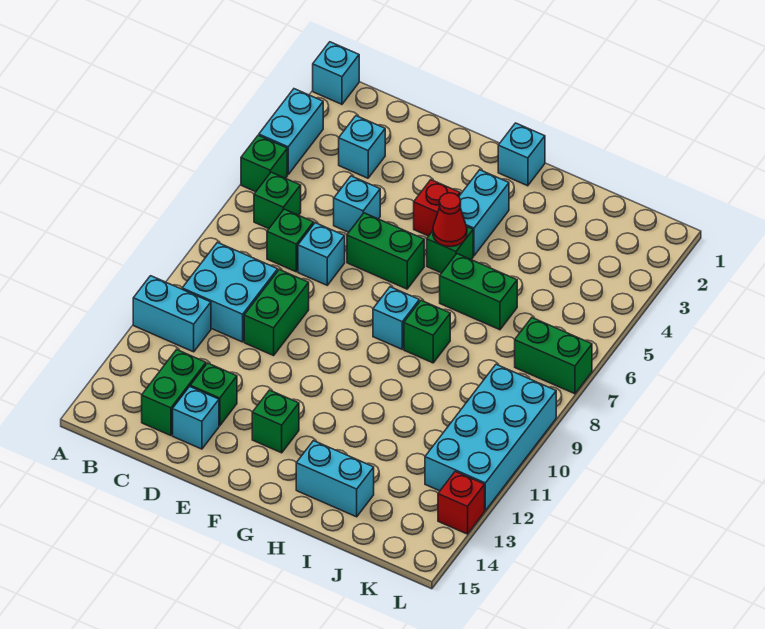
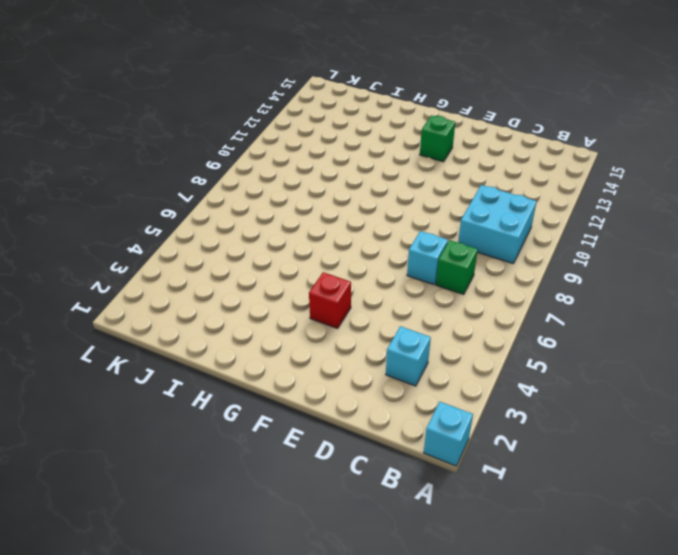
none -> cyan 1x2 brick [259,89,323,174]
none -> green 1x1 brick [241,135,287,192]
none -> cyan 1x2 brick [133,276,211,352]

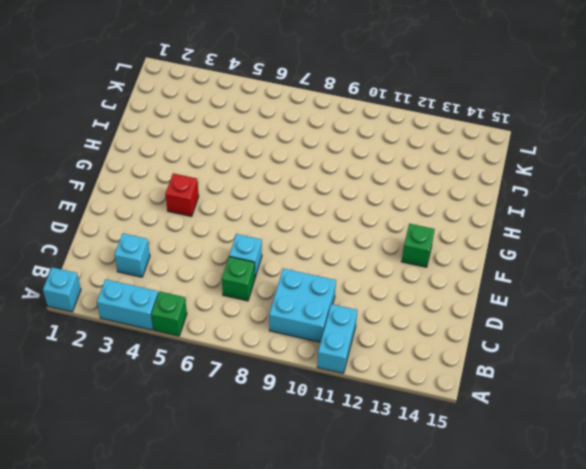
none -> green 1x1 brick [254,172,301,229]
none -> green 1x2 brick [142,350,206,436]
none -> cyan 1x1 brick [334,176,380,232]

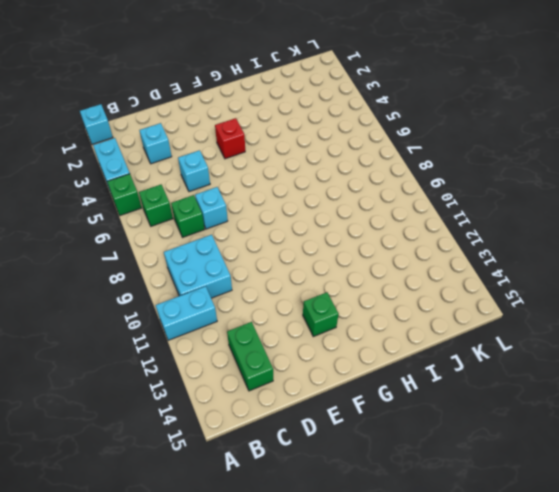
none -> green 1x2 brick [244,270,309,356]
none -> green 1x1 brick [190,363,237,426]
none -> cyan 1x1 brick [173,387,219,449]

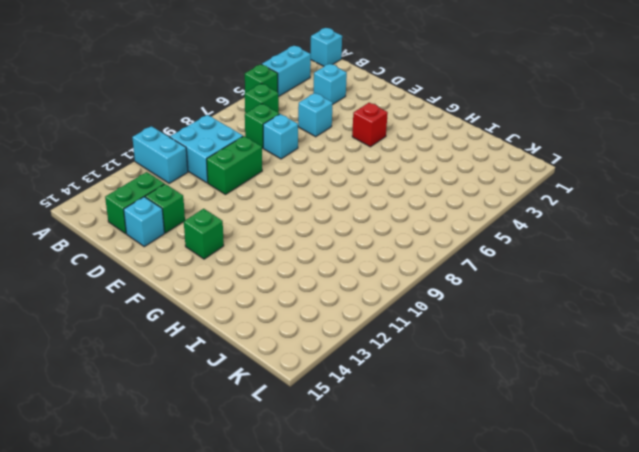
none -> green 1x2 brick [347,213,424,289]
none -> cyan 1x1 brick [498,123,545,186]
none -> cyan 1x2 brick [459,170,509,256]

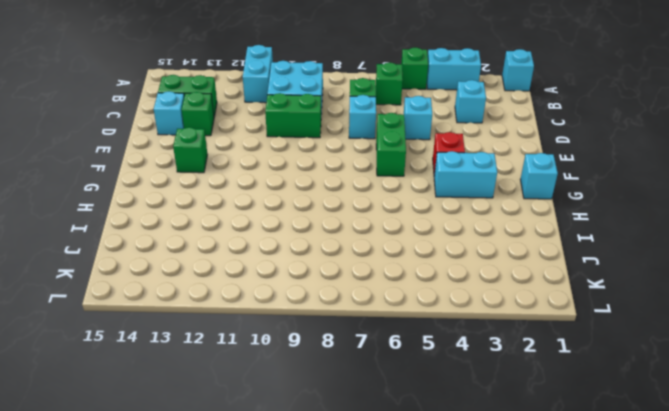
none -> green 1x1 brick [427,227,473,273]
none -> cyan 1x1 brick [373,287,419,349]
none -> green 1x2 brick [440,254,517,330]

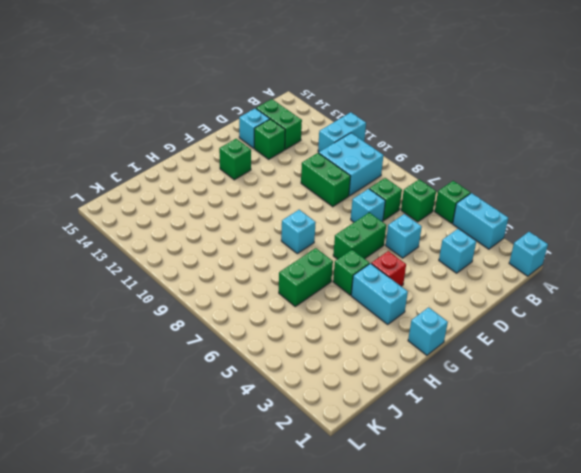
none -> green 1x1 brick [404,300,450,363]
none -> cyan 1x2 brick [296,441,374,517]
none -> green 1x2 brick [515,318,592,394]

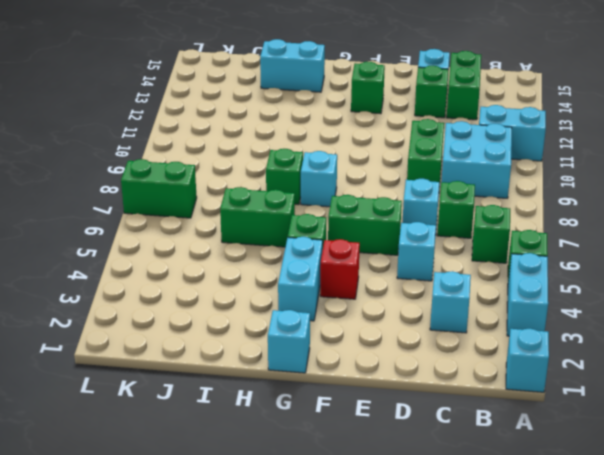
none -> cyan 2x4 brick [425,364,556,511]
none -> red 1x1 brick [438,471,485,534]
none -> red 1x1 cone [433,193,467,247]

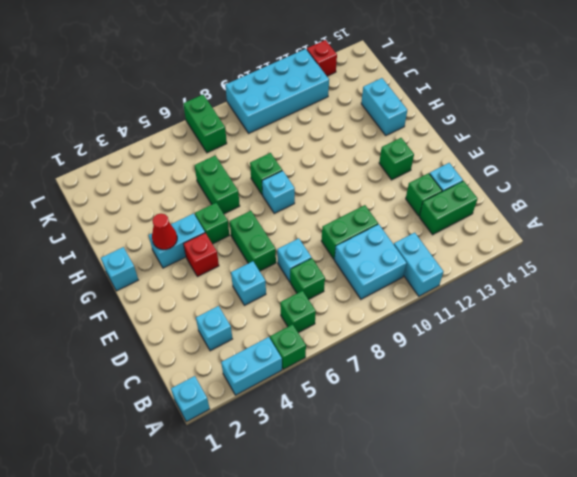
red 1x1 cone [152,214,177,250] -> red 1x1 cone moved to [433,193,467,247]

